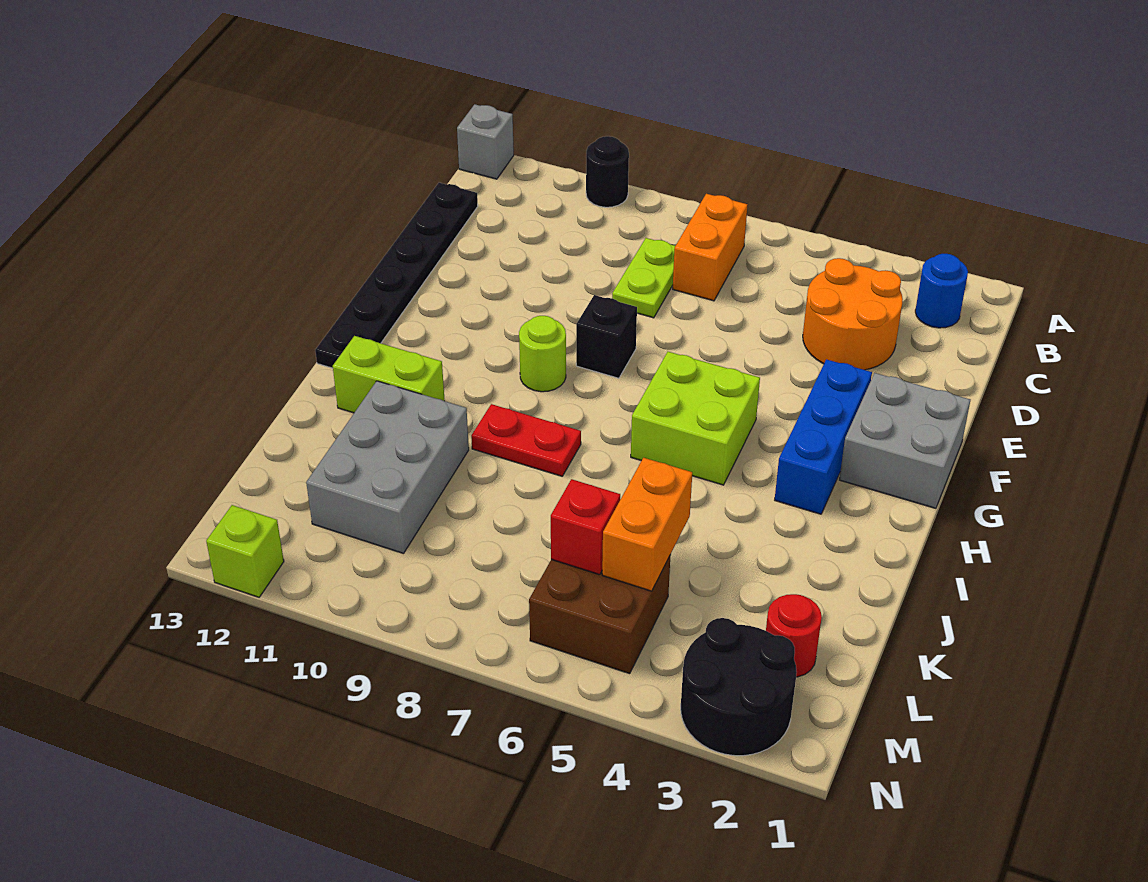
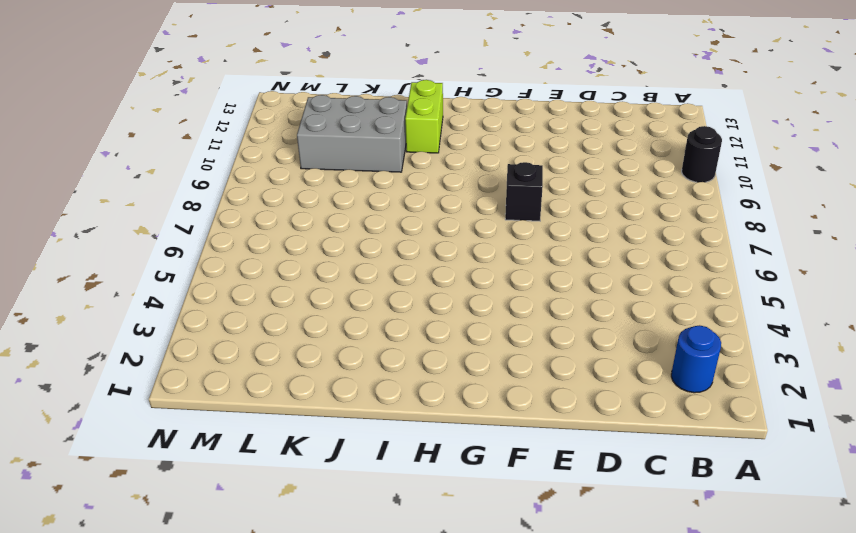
none -> grey 1x1 brick [457,104,514,179]
none -> orange 1x2 brick [673,194,747,301]
none -> orange 2x2 round brick [803,258,903,370]

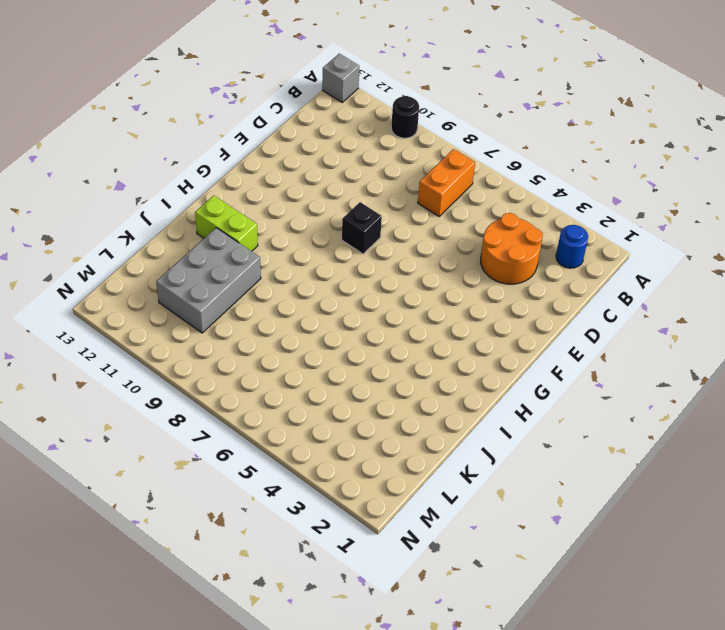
none -> lime 1x2 plate [612,238,675,318]
none -> black 1x6 plate [315,183,478,368]
none -> grey 2x2 brick [839,373,970,508]

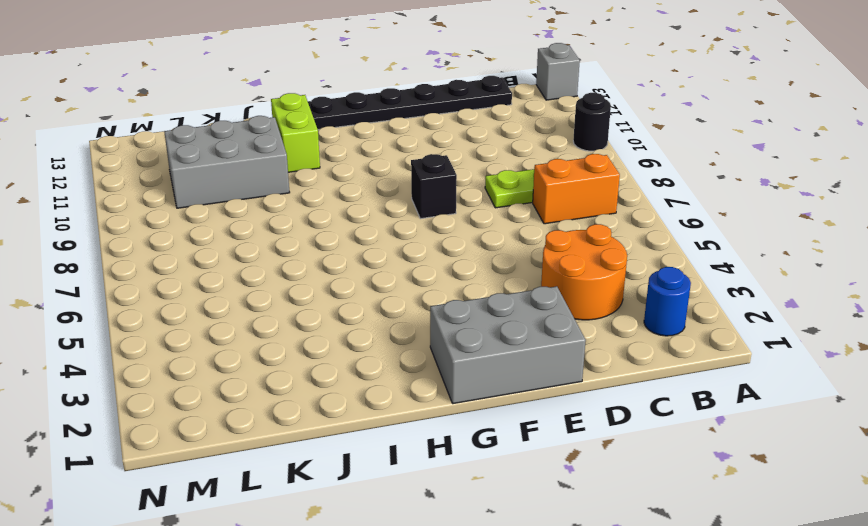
grey 2x3 brick [430,286,586,404] -> grey 2x2 brick [839,373,970,508]
none -> blue 1x3 brick [775,359,872,514]
none -> lime 2x2 brick [631,352,760,485]
none -> lime 1x1 round brick [519,316,566,392]

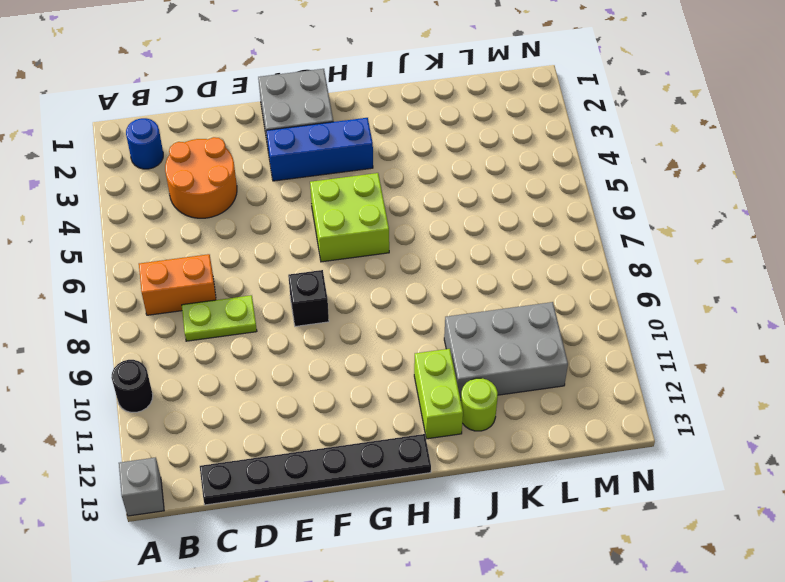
lime 1x1 round brick [461,378,498,431] -> lime 1x1 round brick moved to [519,316,566,392]
none -> red 1x2 plate [471,404,581,476]
none -> red 1x1 round brick [766,594,822,677]
none -> brown 2x2 brick [529,555,671,674]

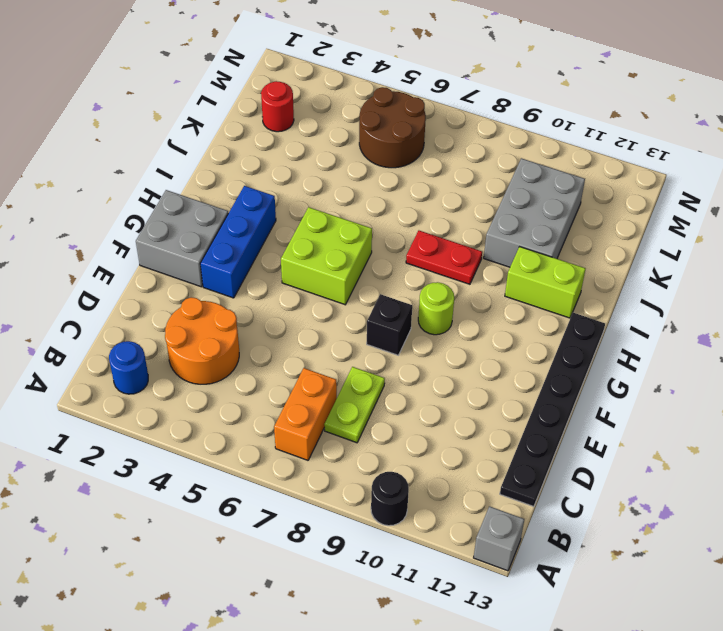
brown 2x2 round brick [359,87,426,168] -> brown 2x2 brick [529,555,671,674]
none -> black 2x2 round brick [681,618,797,756]
none -> lime 1x1 brick [206,505,284,597]
none -> orange 1x2 brick [602,458,692,591]

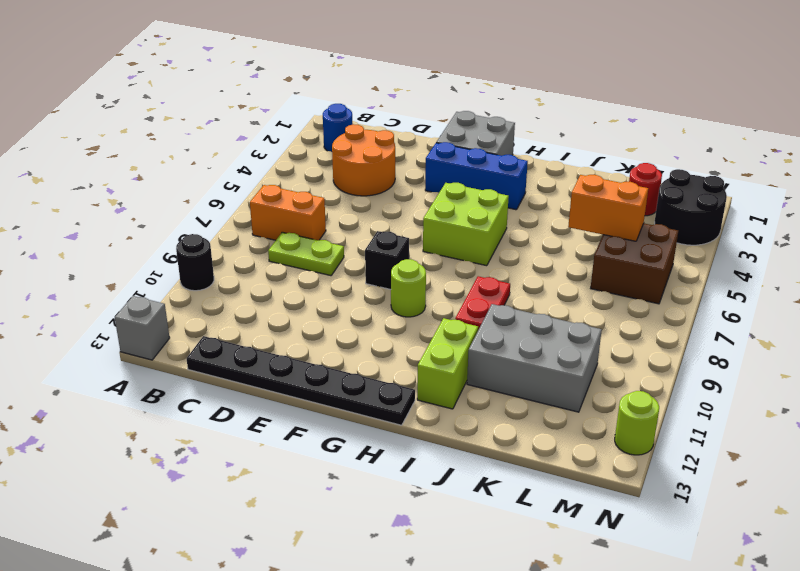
lime 1x1 round brick [615,391,659,455] -> lime 1x1 brick [206,505,284,597]
none -> red 1x1 brick [551,479,620,575]

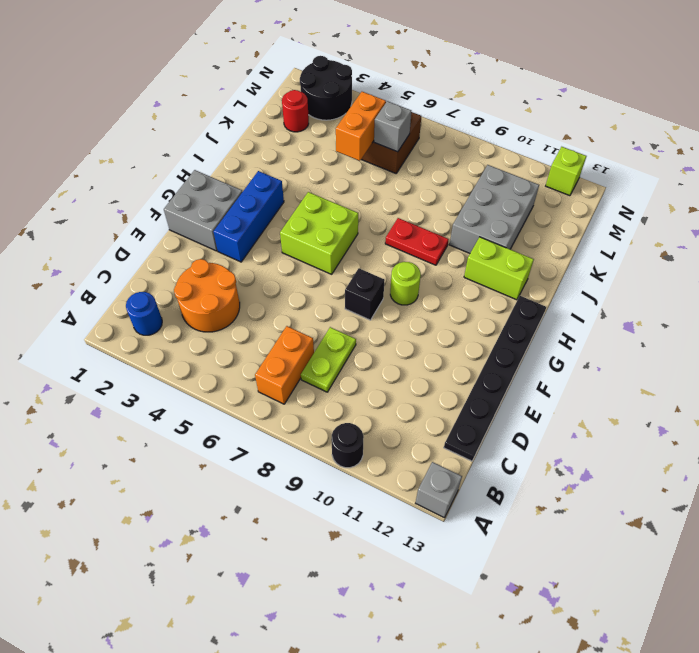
grey 1x1 brick [374,101,411,152] -> red 1x1 brick [551,479,620,575]

